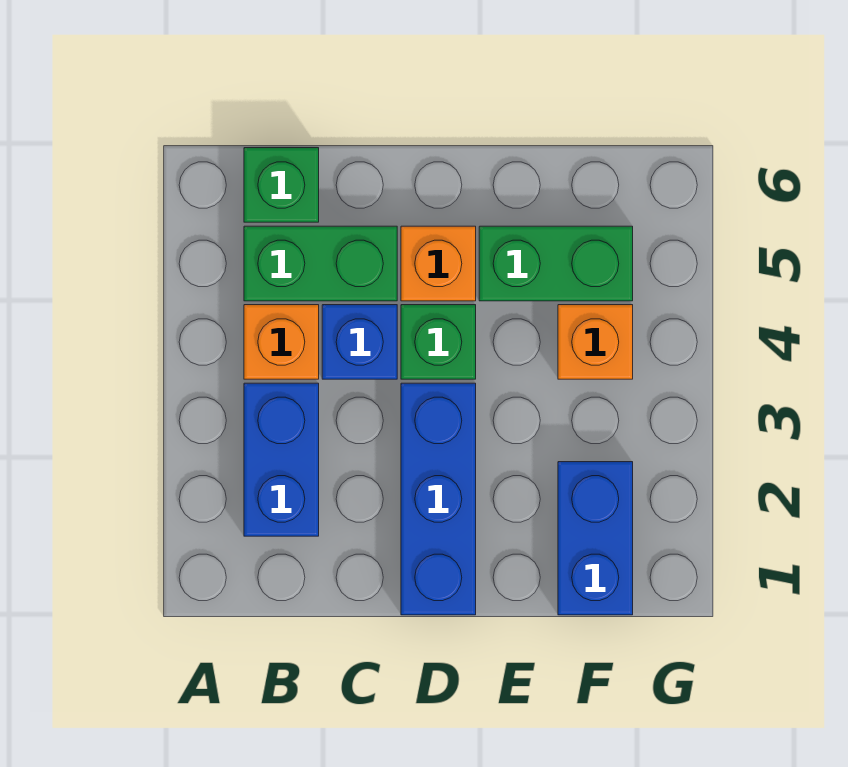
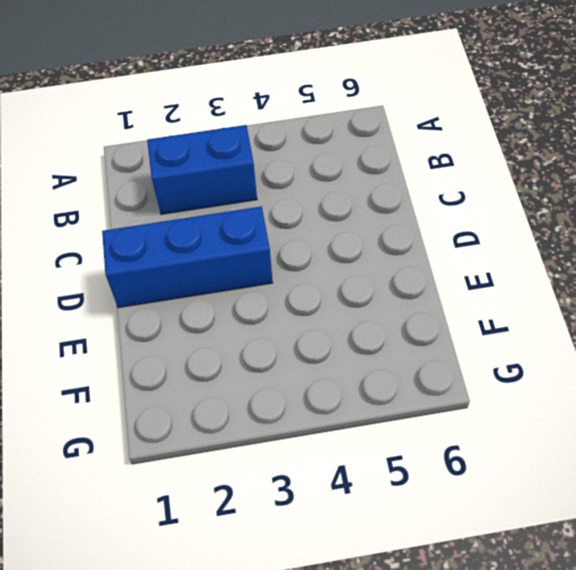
none -> orange 1x1 brick [244,305,319,379]
none -> green 1x2 brick [244,226,397,301]

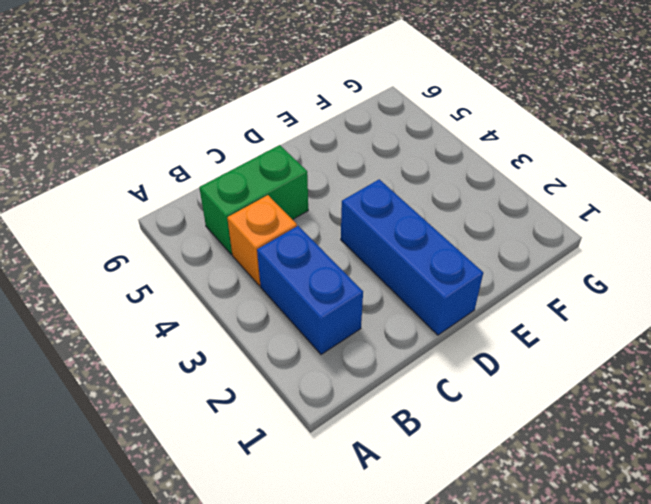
none -> green 1x1 brick [244,148,319,222]
none -> blue 1x1 brick [322,305,397,379]

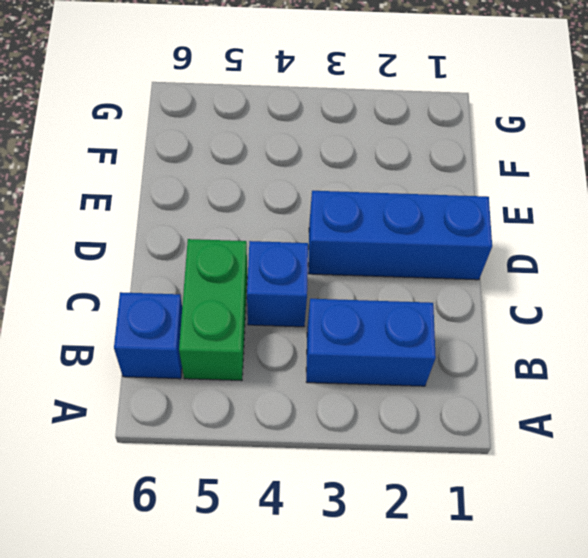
blue 1x1 brick [114,292,182,379] -> green 1x1 brick [244,148,319,222]
none -> orange 1x1 brick [244,305,319,379]
none -> green 1x1 brick [401,305,476,379]

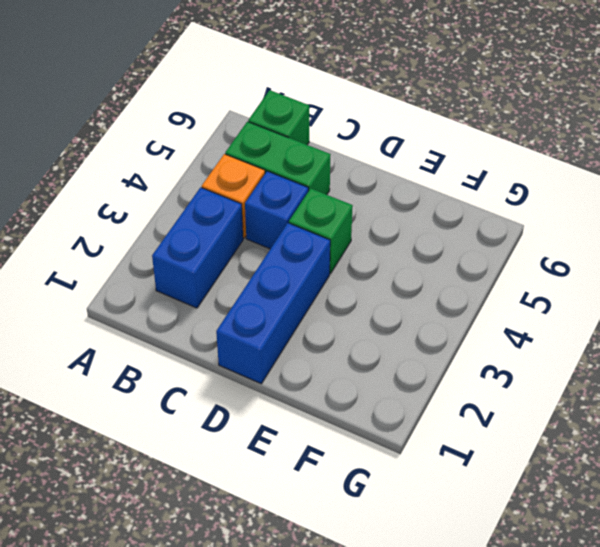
none -> orange 1x1 brick [401,226,476,301]
none -> green 1x2 brick [479,226,633,301]

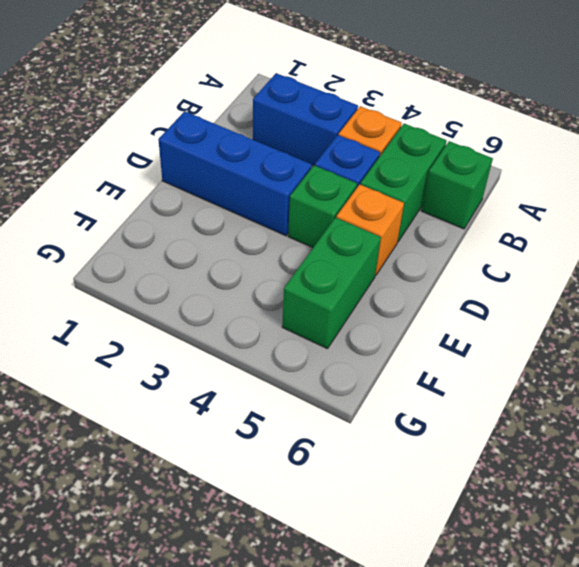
none -> blue 1x2 brick [558,462,633,615]
none -> orange 1x1 brick [558,305,633,379]

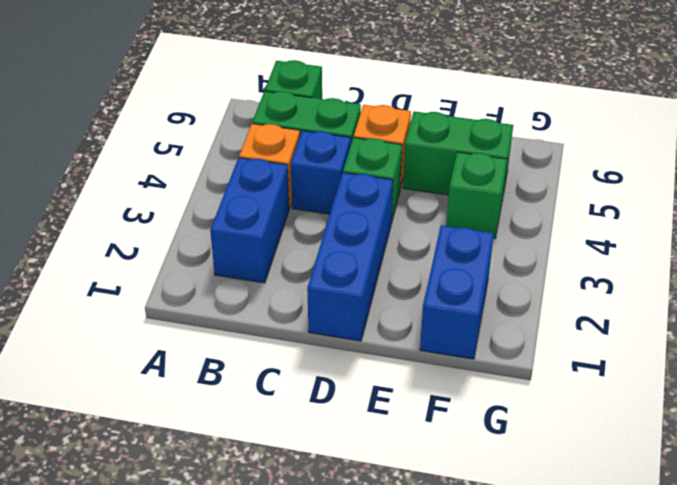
green 1x1 brick [446,152,507,238] -> orange 1x1 brick [558,305,633,379]

